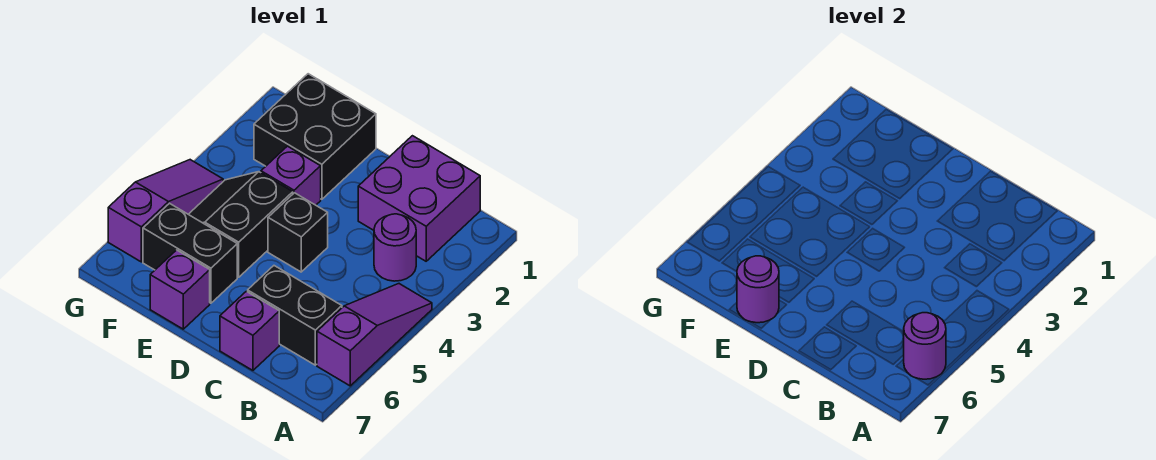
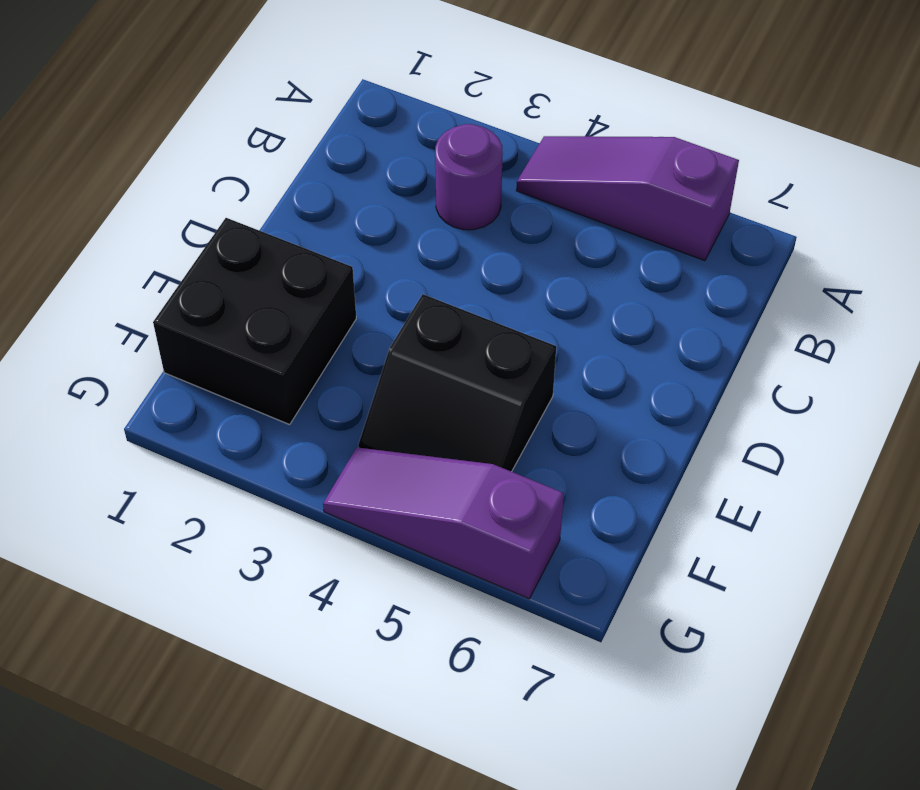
none -> purple 2x2 brick [358,136,480,261]
none -> black 1x2 brick [248,266,342,365]
none -> purple 1x1 brick [220,291,279,370]

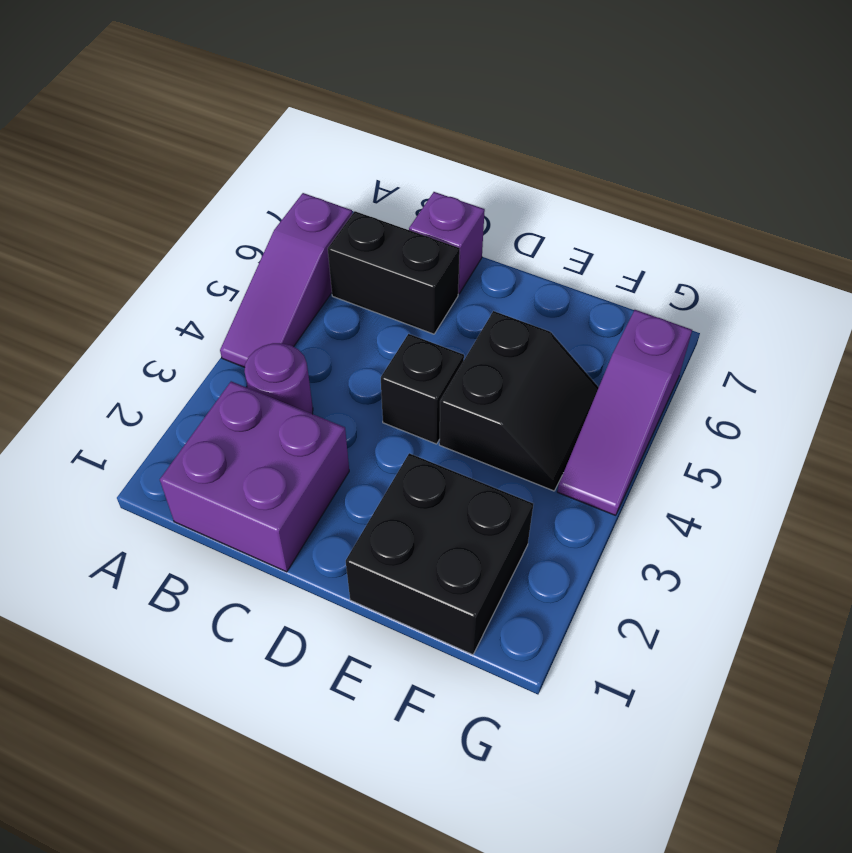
none -> purple 1x1 brick [261,146,321,205]
none -> black 1x2 brick [143,203,237,303]
none -> purple 1x1 brick [150,250,210,329]

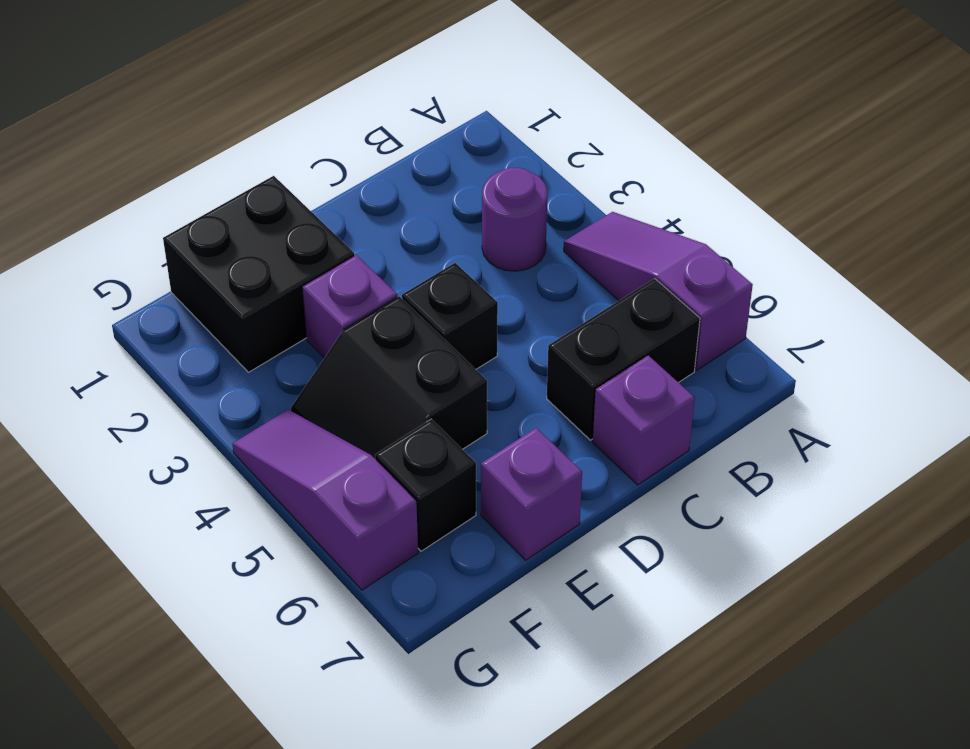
black 1x1 brick [375,419,476,551] -> black 1x2 brick [143,203,237,303]
none -> purple 2x2 brick [358,136,480,261]
none -> purple 1x1 round brick [904,313,946,379]
none -> purple 1x1 round brick [737,256,779,323]

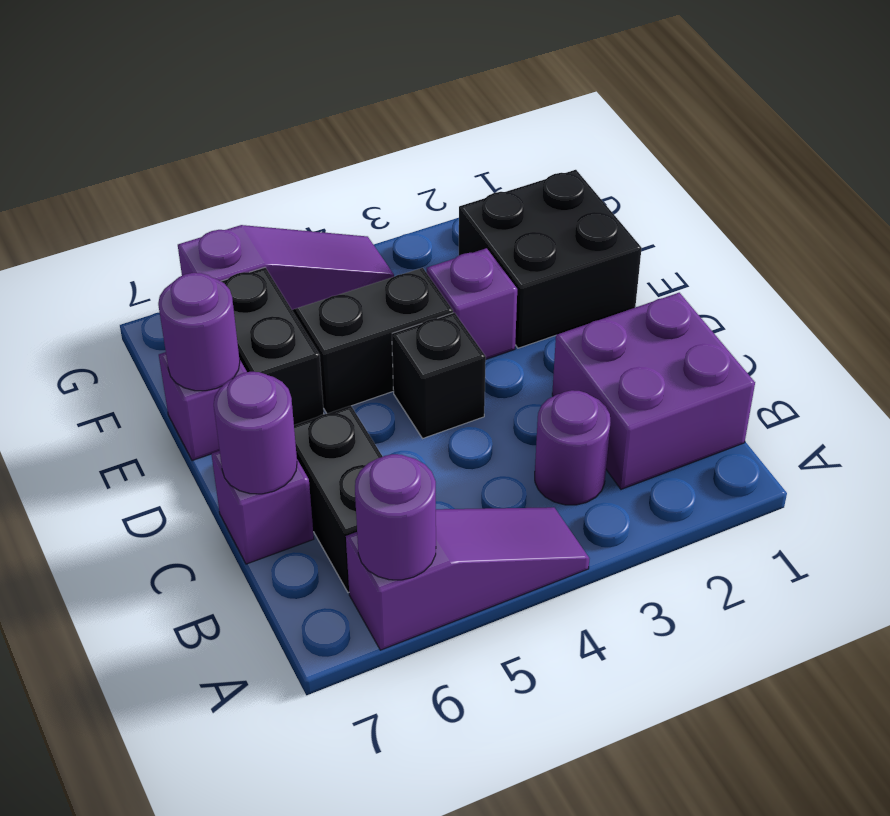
purple 1x1 round brick [214,372,297,494] -> none

